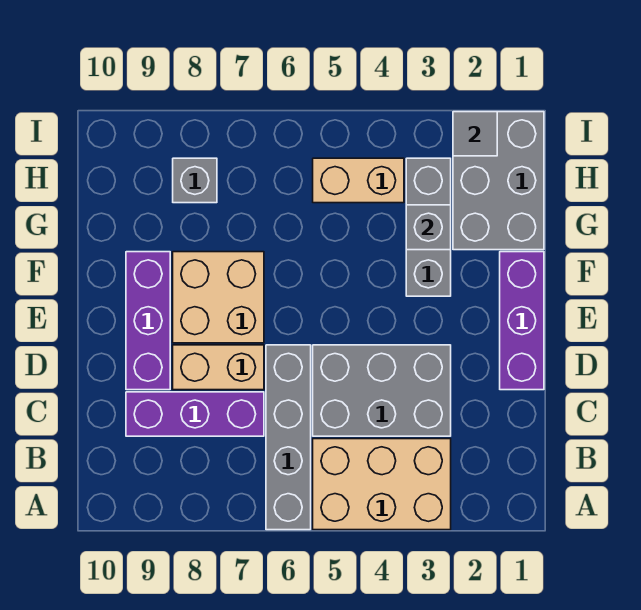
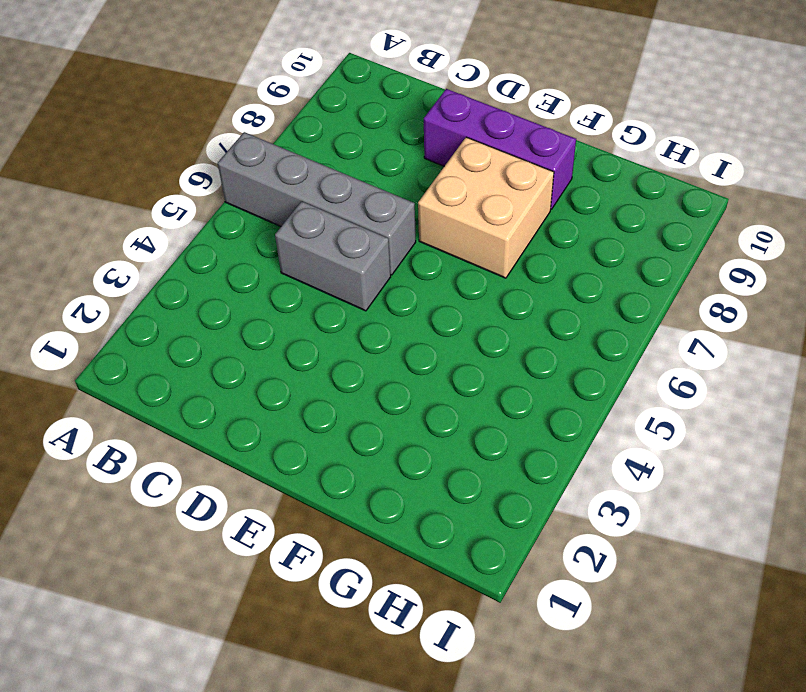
grey 1x2 brick [275,201,391,311] -> grey 2x3 brick [313,345,451,436]
none -> tan 2x3 brick [313,439,451,530]
none -> purple 1x3 brick [126,392,264,436]
none -> purple 1x3 brick [500,252,544,390]

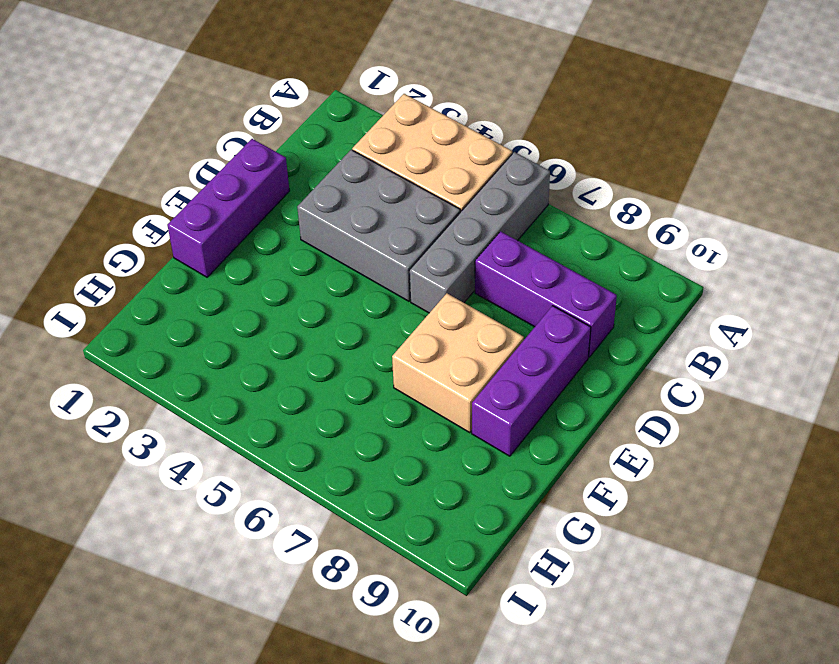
none -> tan 1x2 brick [173,345,264,390]
none -> grey 1x3 brick [406,158,451,296]
none -> grey 2x3 brick [453,112,544,250]

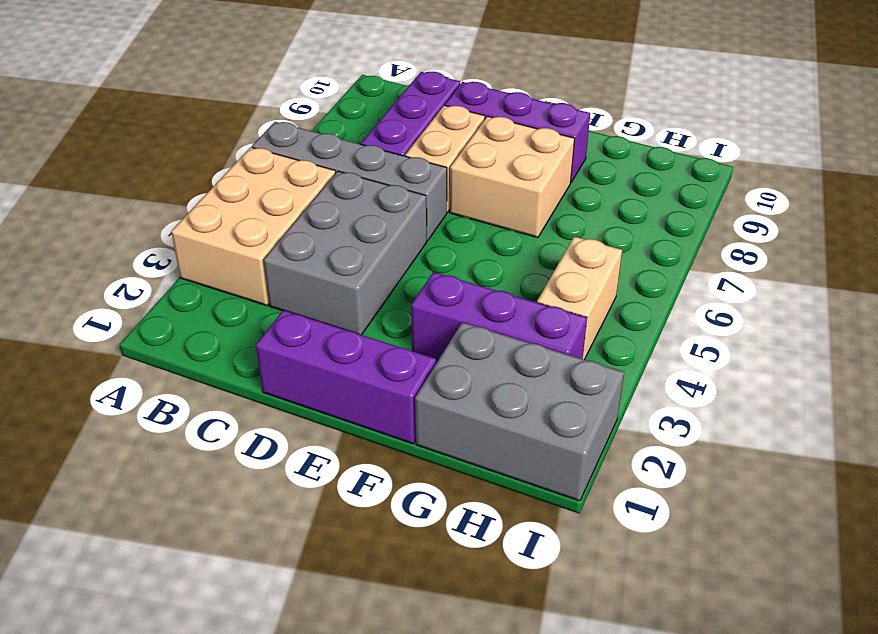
purple 1x3 brick [411,272,587,360] -> grey 1x3 brick [406,158,451,296]
none -> grey 1x1 brick [173,158,217,203]
none -> grey 1x1 brick [406,205,451,250]
none -> grey 1x1 tile [453,112,497,156]

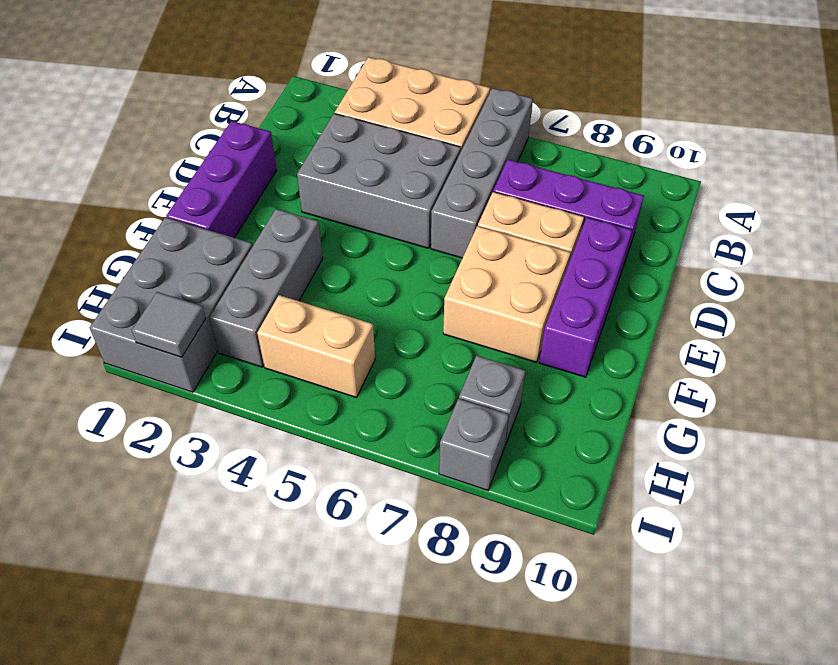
grey 1x1 brick [439,399,509,490] -> grey 1x1 brick moved to [406,205,451,250]

